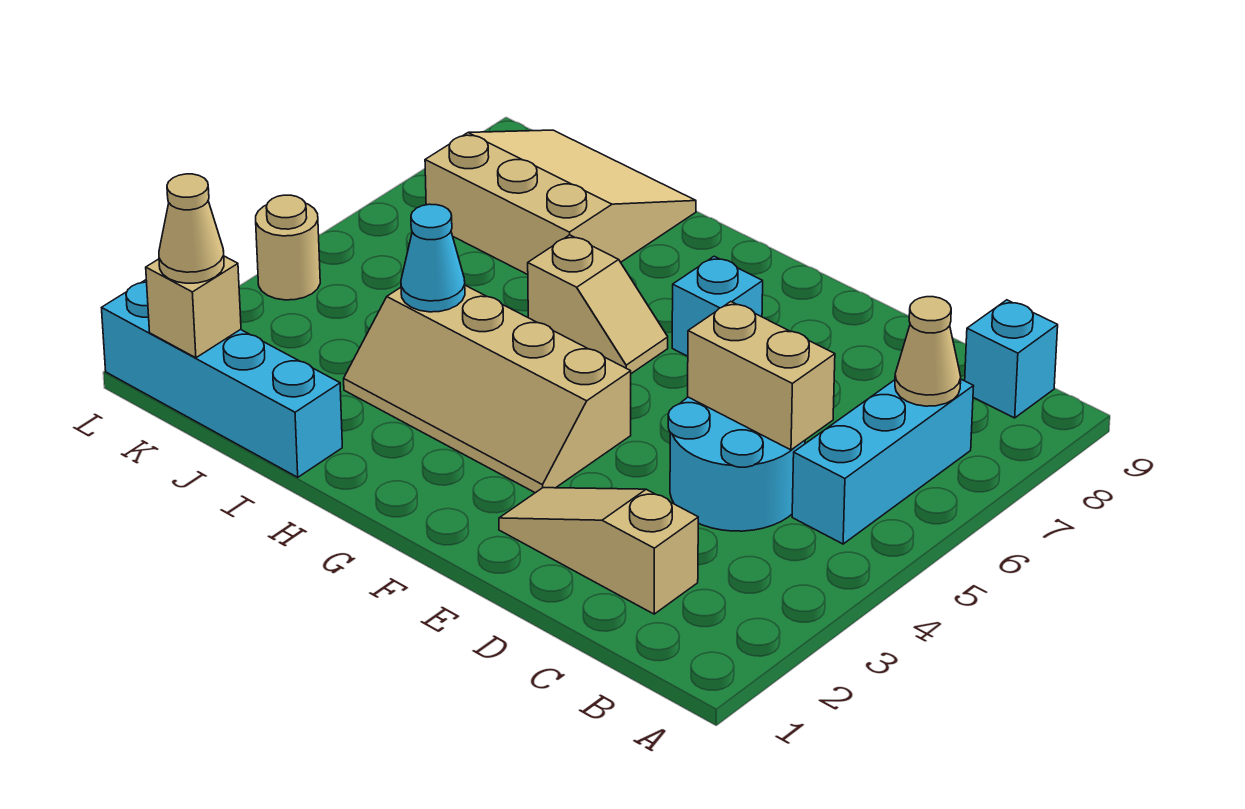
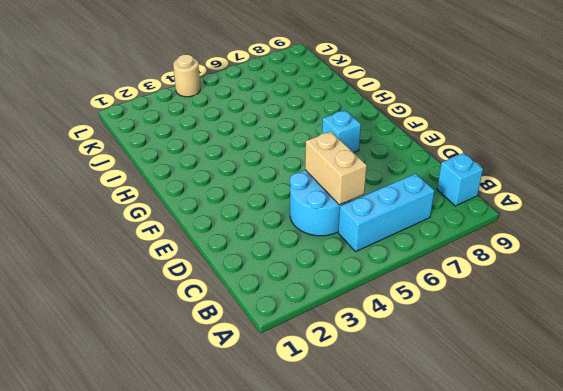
none -> tan 1x3 slope [499,488,698,614]
none -> tan 2x4 slope [344,285,631,493]
none -> tan 1x2 slope [528,235,668,374]

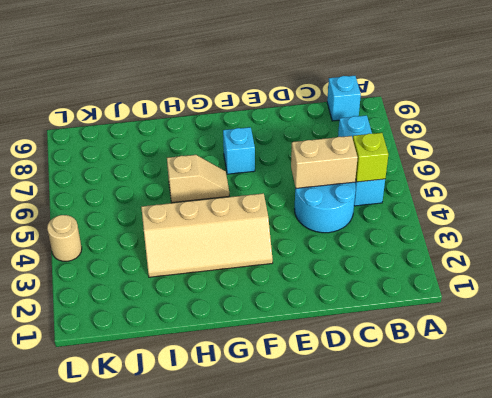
lime 1x1 brick [353,133,388,182] -> none
none -> tan 1x3 slope [499,488,698,614]
none -> cyan 1x4 brick [102,280,342,477]
none -> tan 3x3 slope [425,130,696,275]

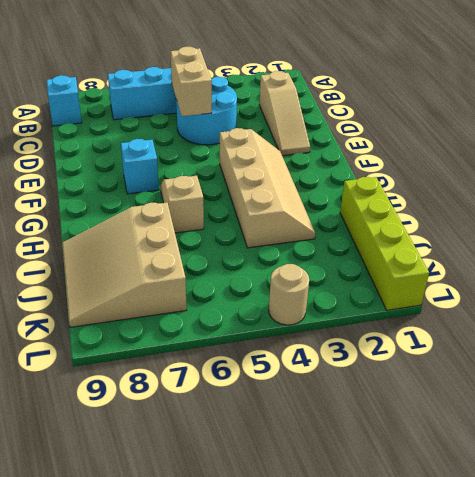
lime 1x4 brick [340,177,429,310] -> cyan 1x4 brick [102,280,342,477]
none -> tan 1x1 cone [895,297,961,406]
none -> cyan 1x1 cone [401,204,465,312]
none -> tan 1x1 brick [146,256,241,358]

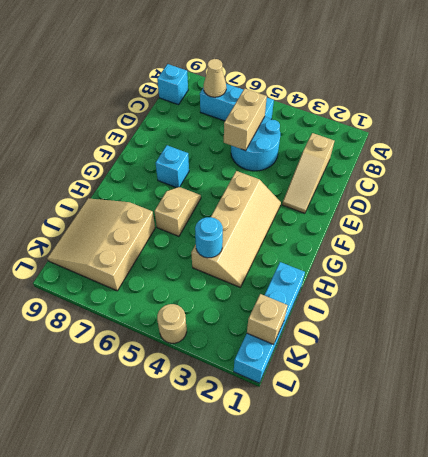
cyan 1x1 round brick [195,217,223,258] -> cyan 1x1 cone [401,204,465,312]
none -> tan 1x1 cone [159,174,224,283]

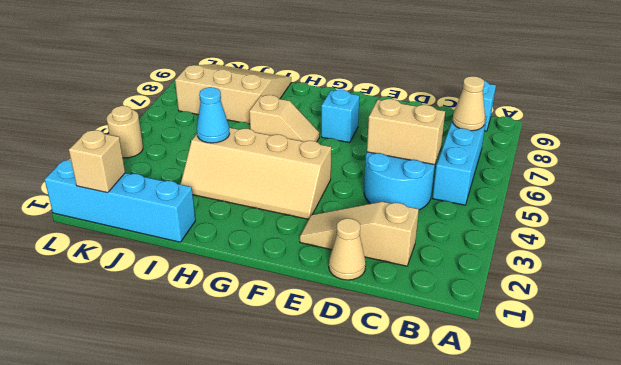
tan 1x1 cone [329,218,366,280] -> tan 1x1 cone moved to [159,174,224,283]

